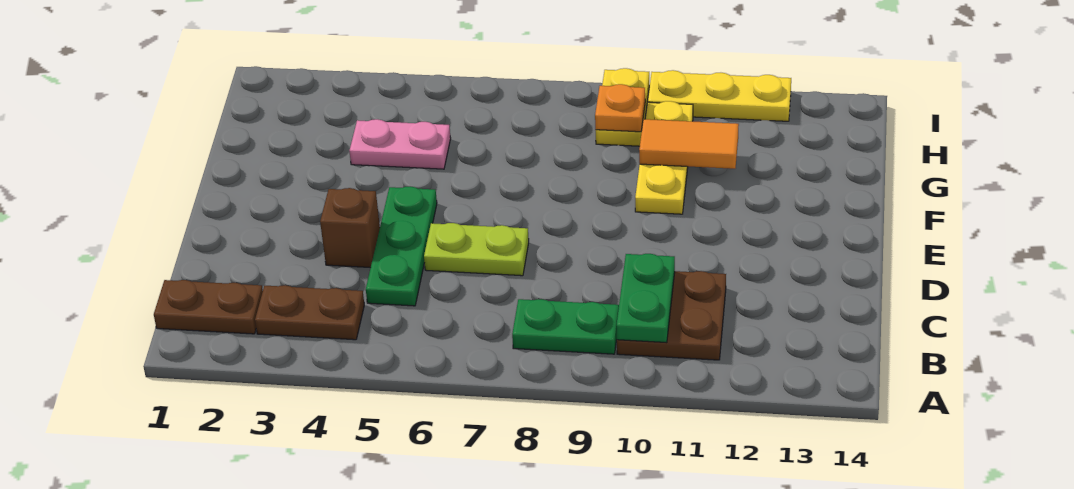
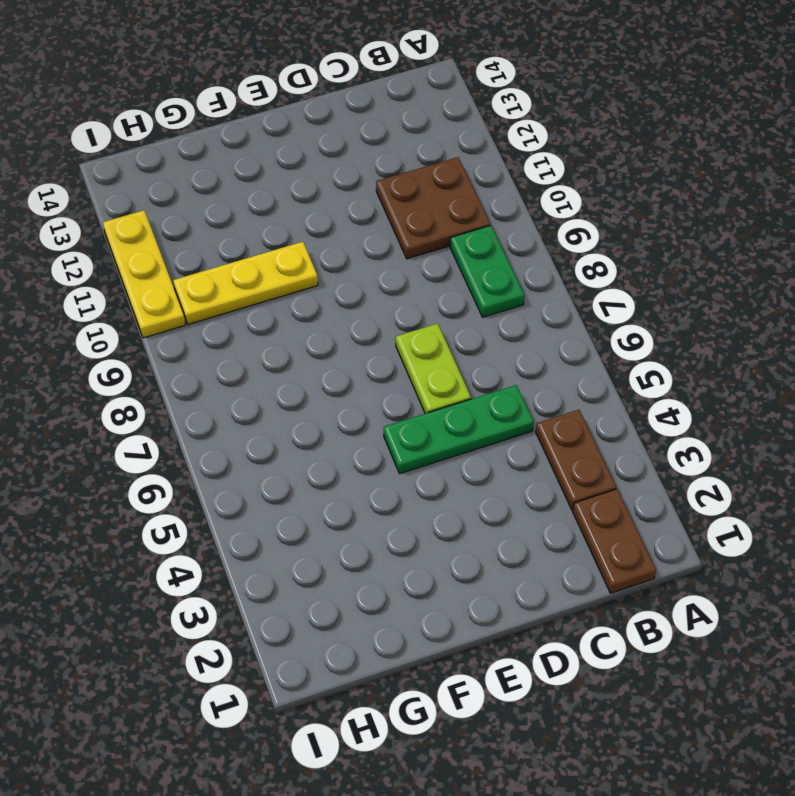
none -> brown 1x1 brick [320,188,380,268]
none -> pink 1x2 plate [349,119,451,169]
none -> yellow 1x2 plate [595,68,649,146]

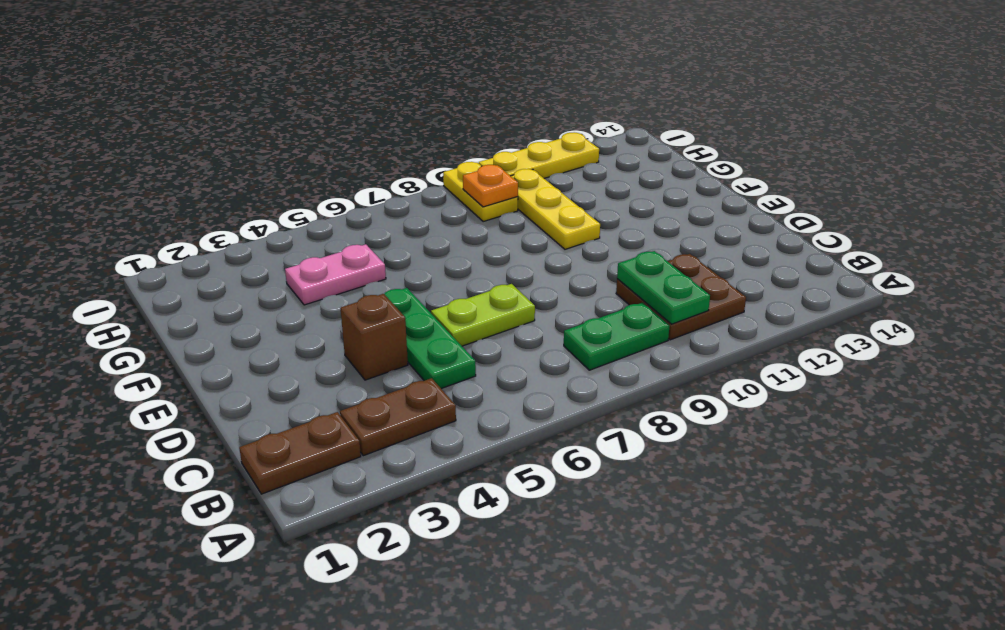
none -> orange 1x2 tile [639,119,739,169]

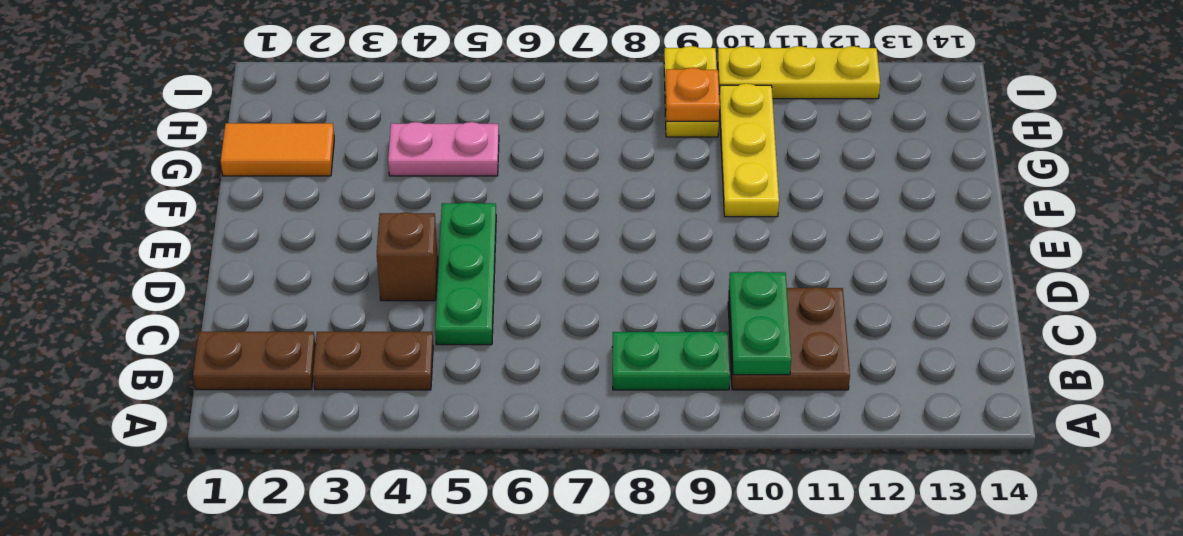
orange 1x2 tile [221,123,334,176] -> orange 1x2 tile moved to [639,119,739,169]
none -> lime 1x2 plate [424,223,529,276]

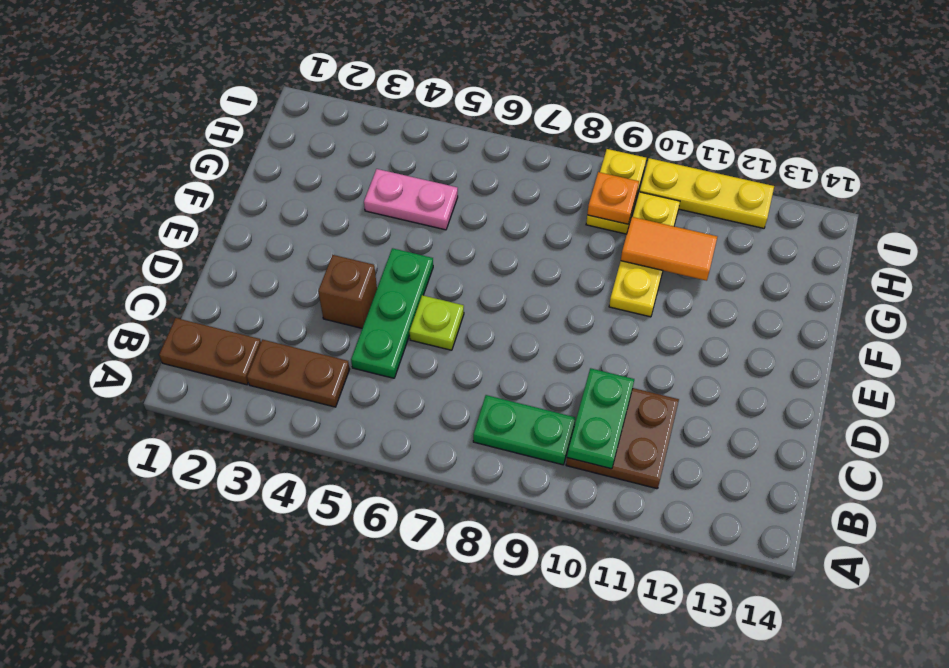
lime 1x1 plate [409,295,464,350] -> lime 1x2 plate [424,223,529,276]

